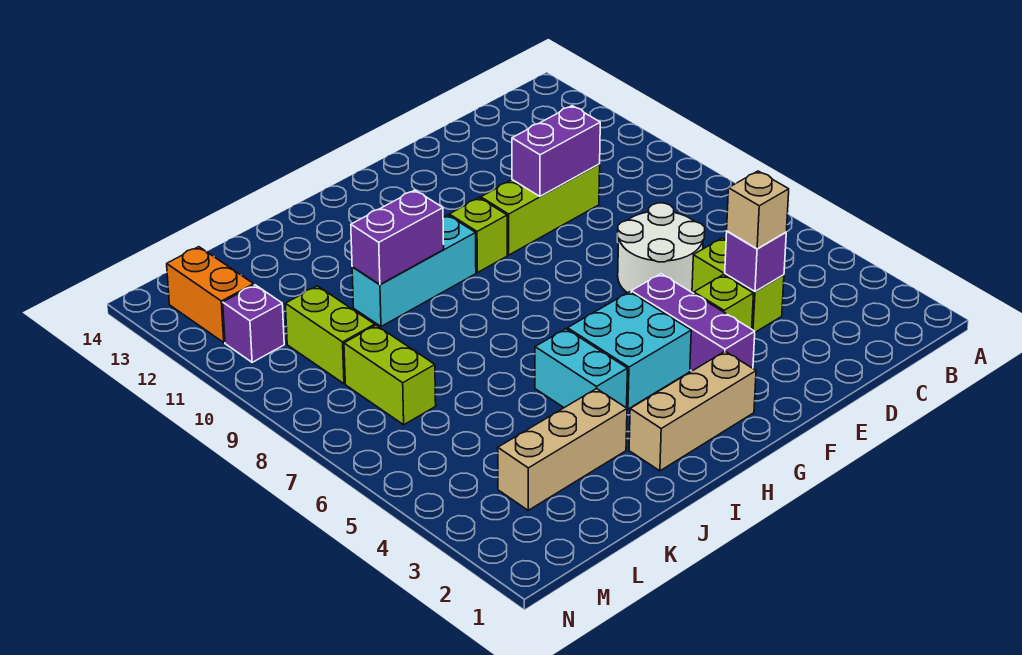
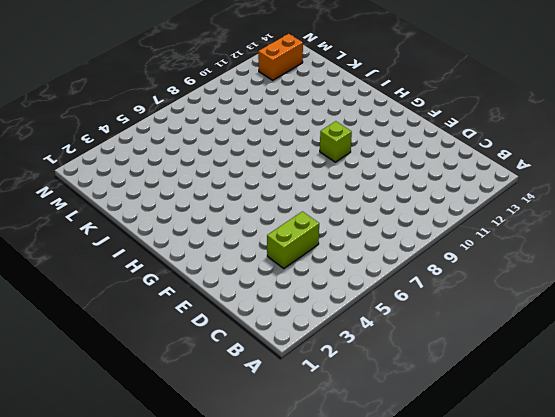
none -> white 2x2 round brick [617,203,705,293]
none -> lime 1x3 brick [481,164,600,255]
none -> lime 1x1 brick [694,275,754,329]

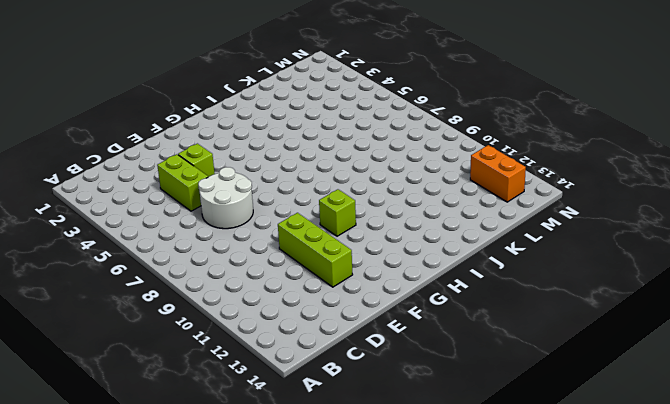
lime 1x3 brick [278,213,353,287] -> lime 1x3 brick turned to [481,164,600,255]
none -> purple 1x3 brick [631,274,755,371]
none -> tan 1x3 brick [629,351,756,471]
none -> cyan 2x2 brick [568,292,691,409]

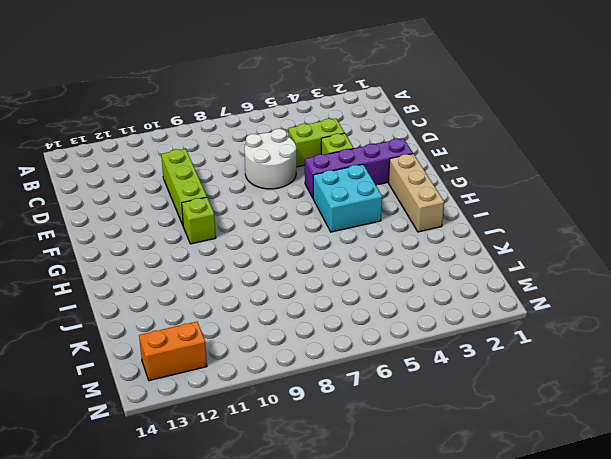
purple 1x4 brick [305,138,413,198] -> purple 1x3 brick [631,274,755,371]
none -> cyan 1x3 brick [352,215,476,326]
none -> cyan 1x2 brick [535,329,627,408]
none -> tan 1x3 brick [498,389,627,510]

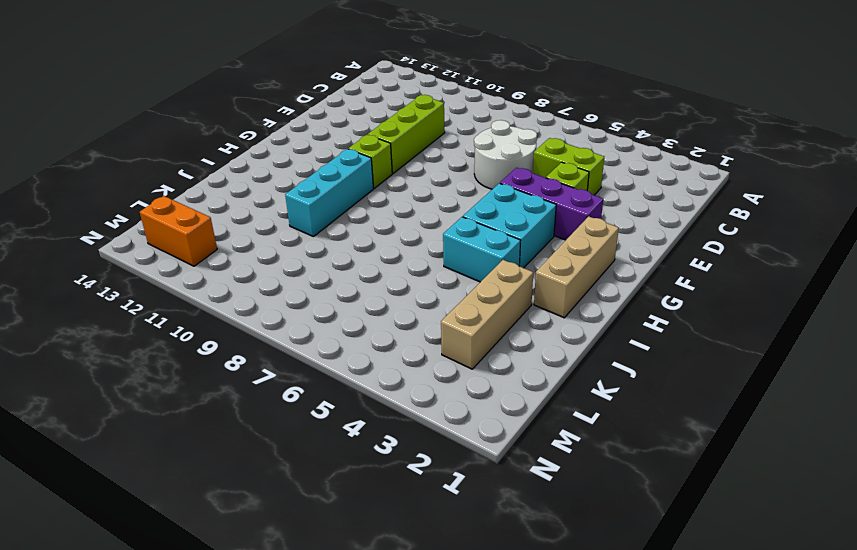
none -> lime 1x2 brick [344,325,436,425]
none -> lime 1x2 brick [285,286,375,384]
none -> purple 1x1 brick [223,285,284,362]

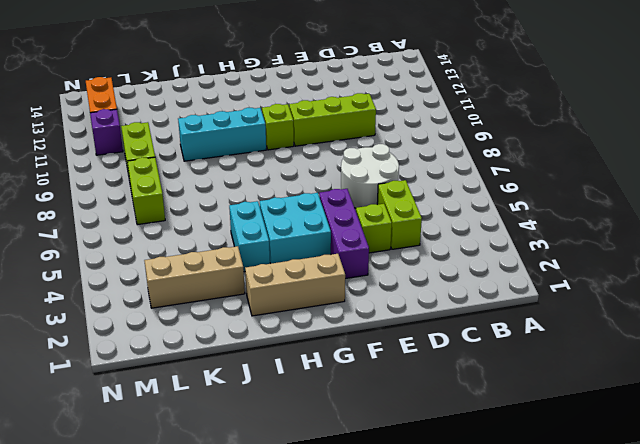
none -> purple 1x1 brick [725,231,786,291]
none -> purple 1x2 brick [512,106,600,196]
none -> purple 1x2 brick [351,190,444,284]

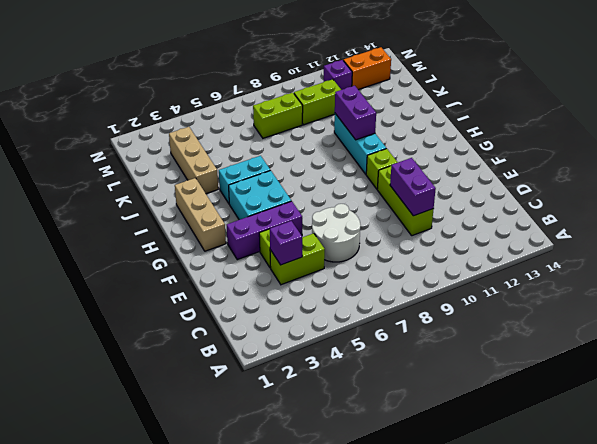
none -> tan 1x1 brick [727,171,789,249]

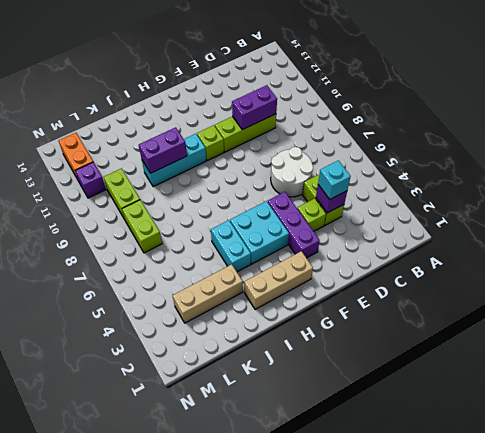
cyan 1x1 brick [318,160,351,199] -> tan 1x1 brick [727,171,789,249]

